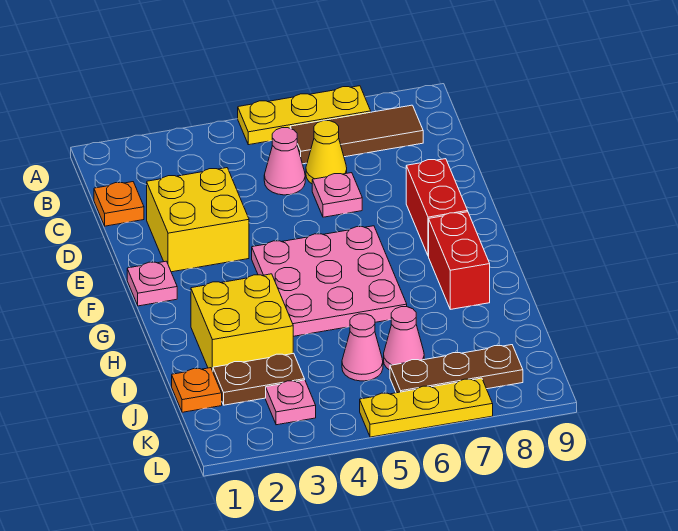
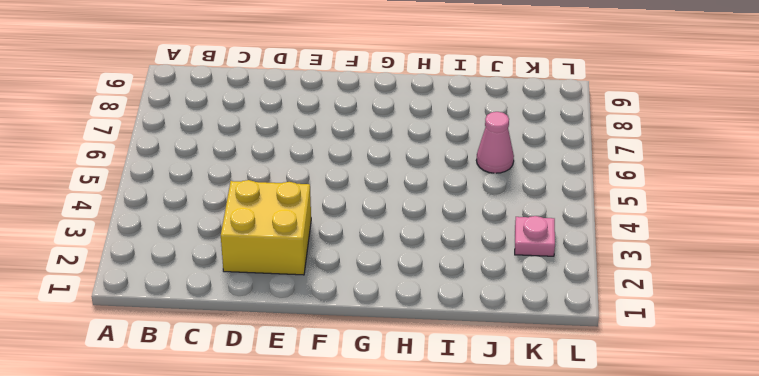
none -> yellow 1x3 plate [238,86,371,145]
none -> brown 1x3 tile [290,105,423,164]
none -> orange 1x1 plate [94,182,144,226]

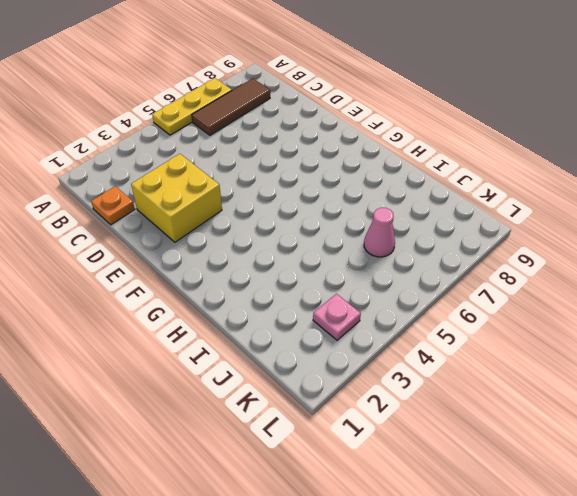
none -> pink 1x1 cone [264,128,305,195]
none -> yellow 1x1 cone [306,121,347,184]
none -> pink 1x1 plate [312,173,362,217]

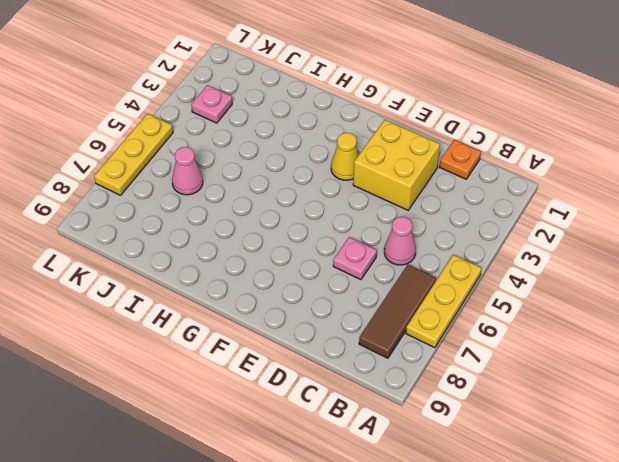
yellow 1x1 cone [331,133,359,180] -> yellow 1x1 cone moved to [306,121,347,184]
none -> red 1x2 brick [406,159,468,256]
none -> pink 1x1 plate [127,261,177,306]
none -> pink 3x3 plate [252,226,407,336]

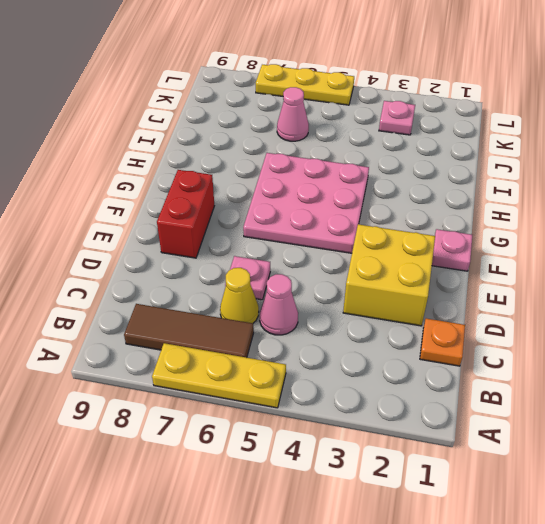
none -> red 1x2 brick [429,212,490,309]
none -> yellow 2x2 brick [191,274,293,371]
none -> orange 1x1 plate [172,368,222,412]

